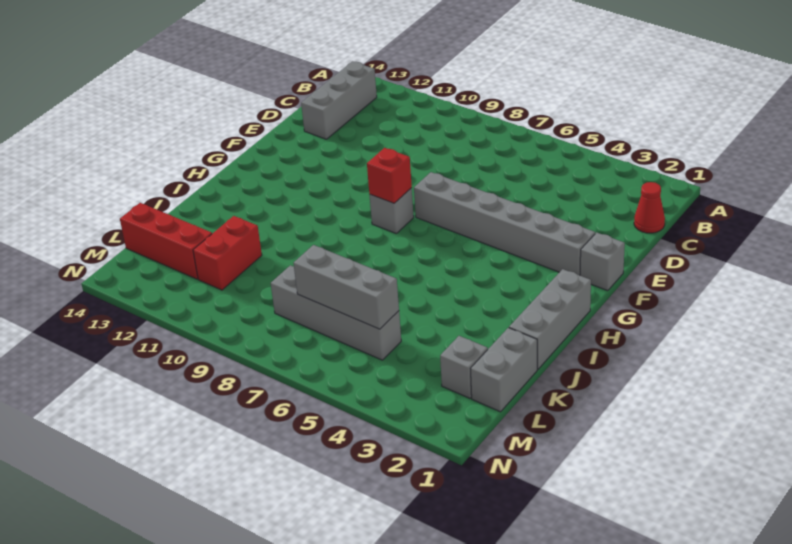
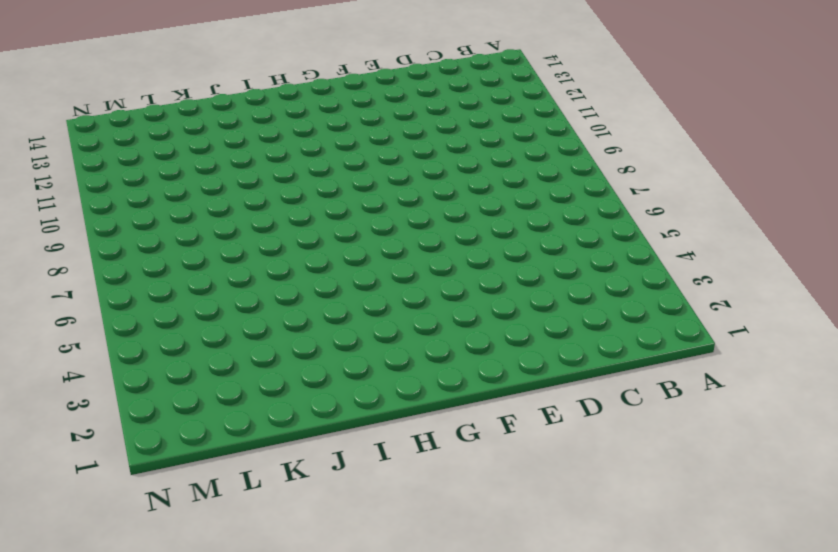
none -> grey 1x3 brick [301,61,377,139]
none -> red 1x1 cone [634,182,665,233]
none -> grey 1x1 brick [580,232,625,291]

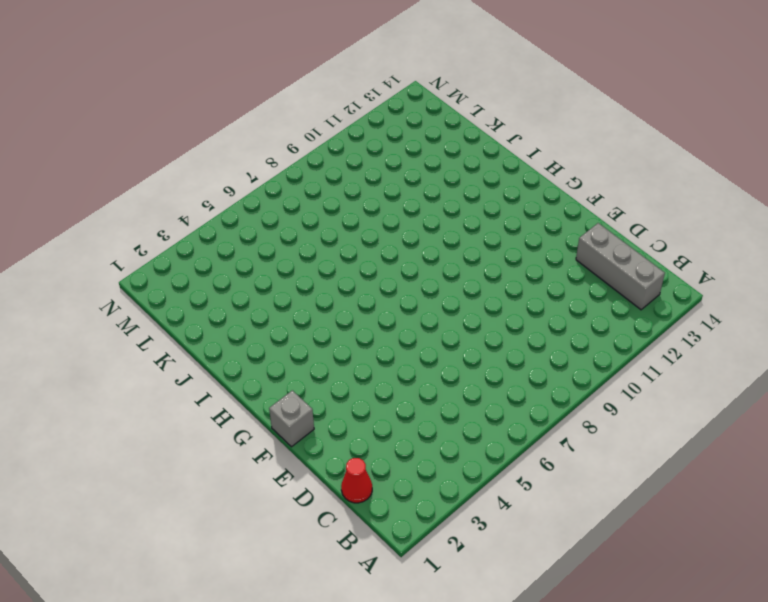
none -> grey 1x6 brick [414,172,595,275]
none -> grey 1x1 brick [369,188,414,233]
none -> grey 1x3 brick [509,269,591,369]

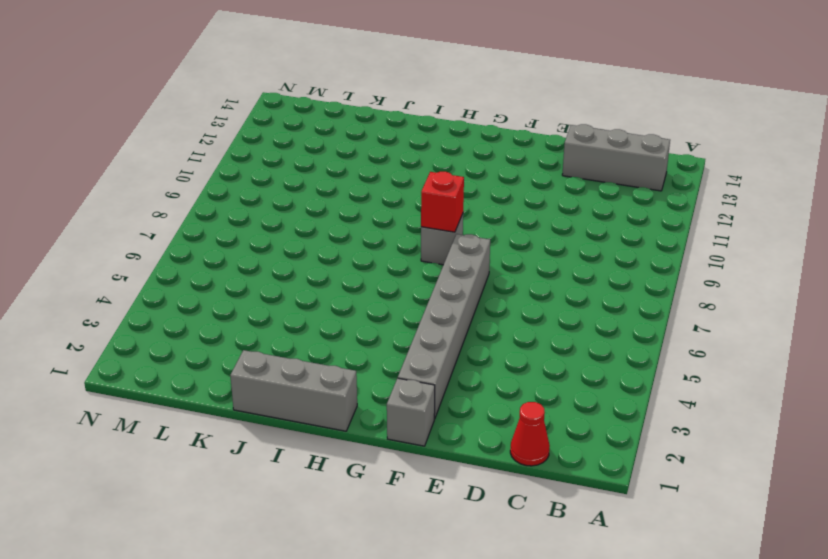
none -> grey 1x2 brick [471,328,537,412]
none -> red 1x2 brick [193,216,262,290]
none -> grey 1x1 brick [440,336,488,398]

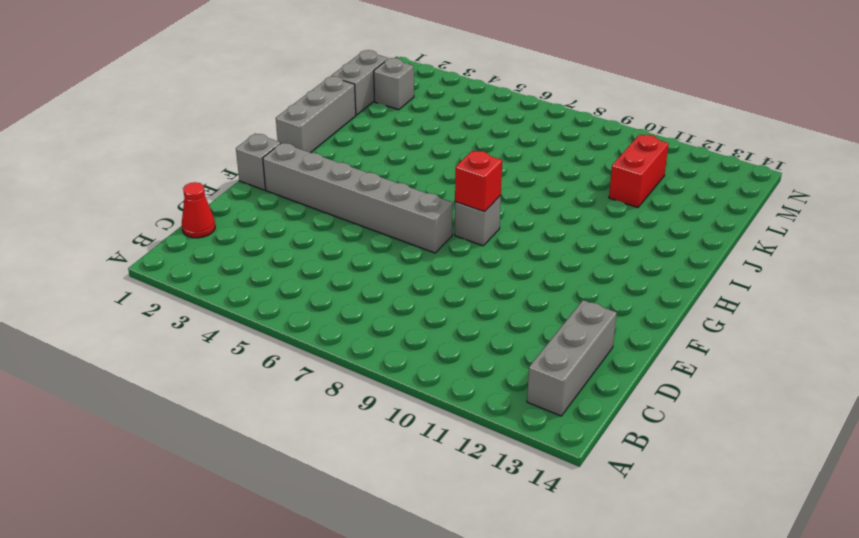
none -> grey 1x4 brick [271,265,401,360]
none -> red 1x3 brick [120,203,212,279]
none -> grey 1x3 brick [294,245,399,329]

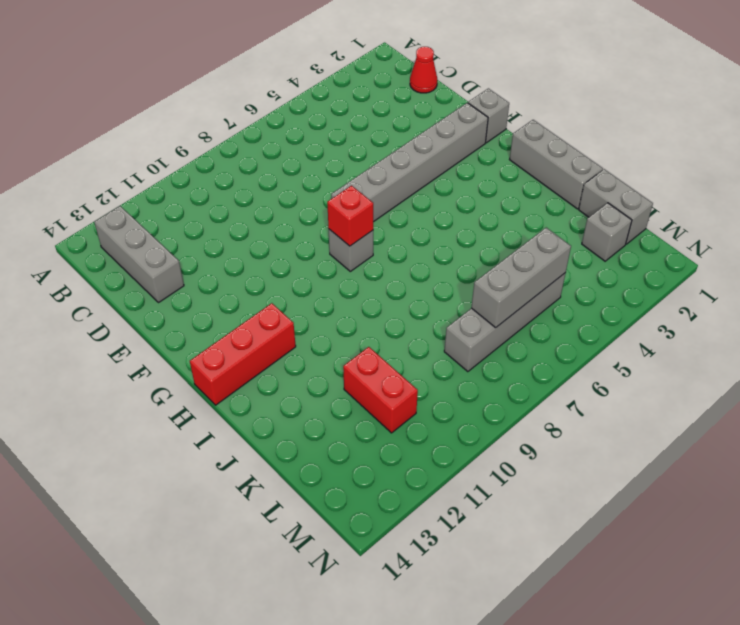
red 1x3 brick [190,303,296,405] -> red 1x3 brick moved to [120,203,212,279]

